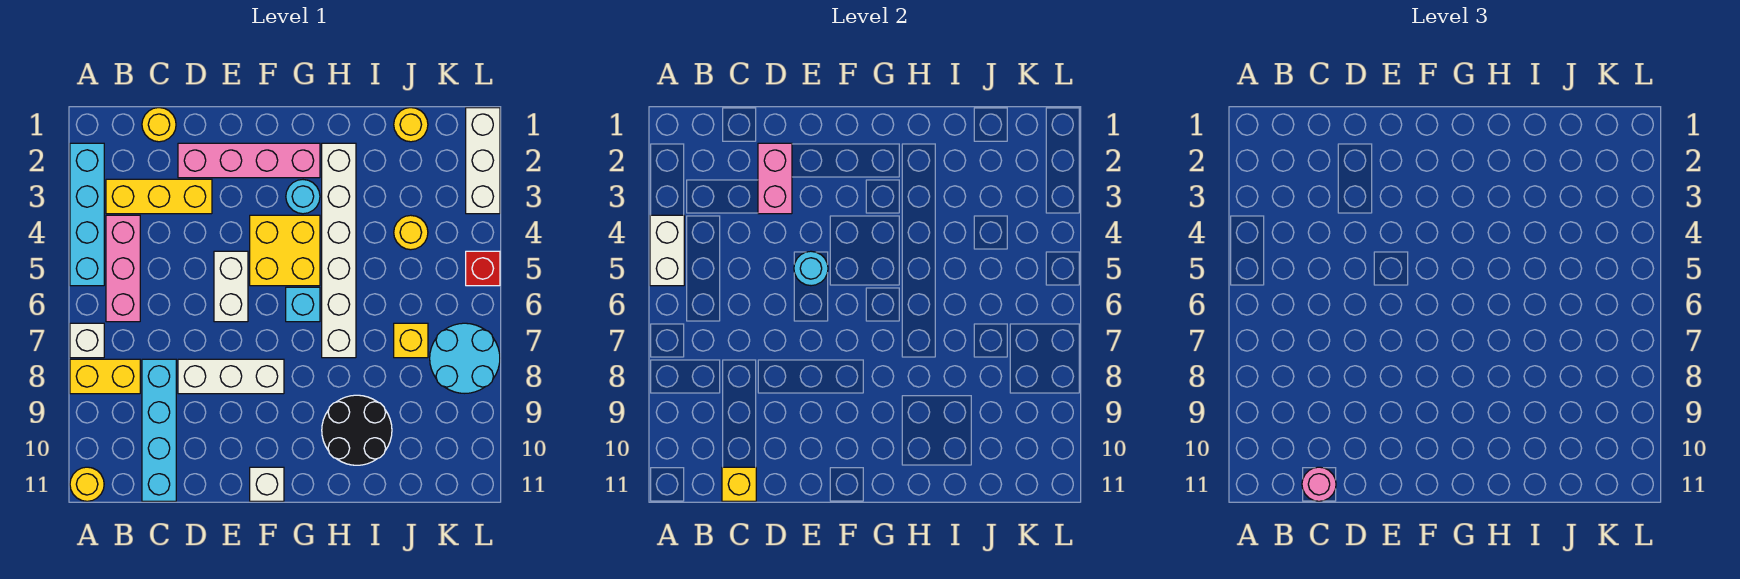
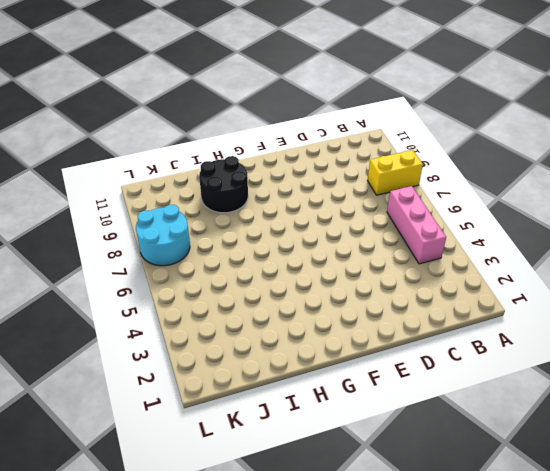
none -> cyan 1x4 brick [70,143,104,286]
none -> white 1x1 brick [70,323,104,358]
none -> yellow 1x1 round brick [70,467,104,501]

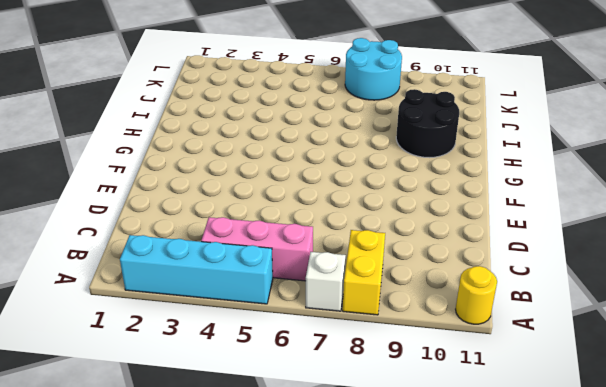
none -> yellow 1x3 brick [106,179,212,214]
none -> yellow 1x1 round brick [142,108,176,142]
none -> cyan 1x4 brick [142,359,176,501]

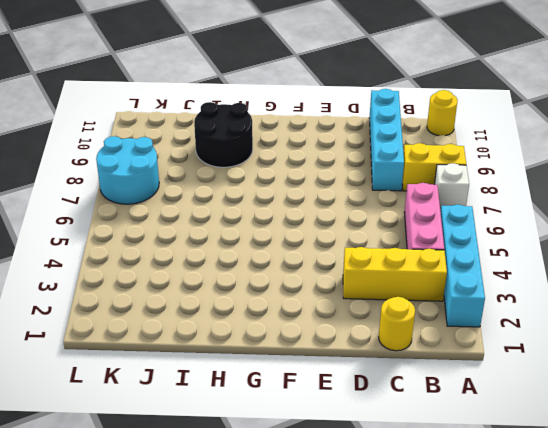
none -> pink 1x4 brick [178,143,320,178]
none -> white 1x3 brick [178,359,284,394]
none -> white 1x2 brick [214,251,248,322]

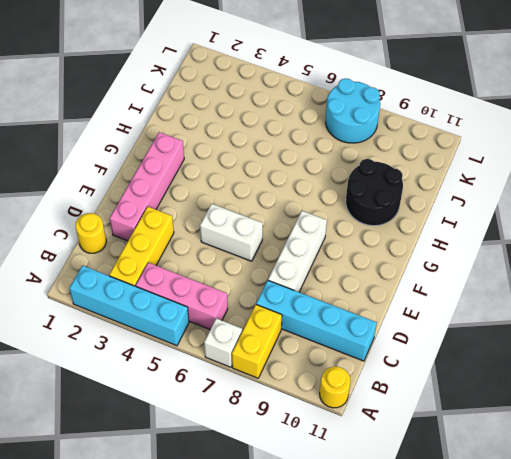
none -> yellow 2x2 brick [250,215,320,286]
none -> white 1x1 brick [250,467,284,501]
none -> cyan 1x1 round brick [286,180,320,214]

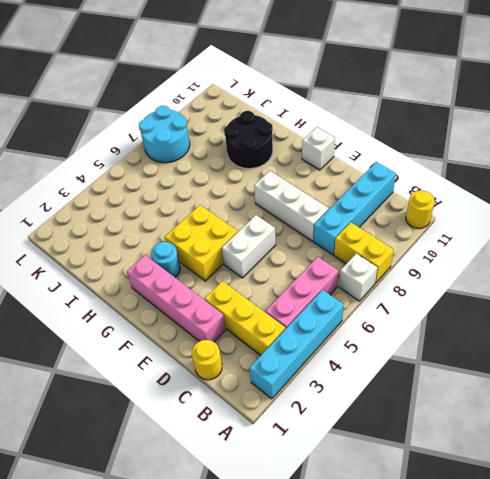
none -> cyan 1x1 brick [286,287,320,322]
none -> white 1x6 brick [322,143,356,358]
none -> yellow 1x1 round brick [394,108,428,142]

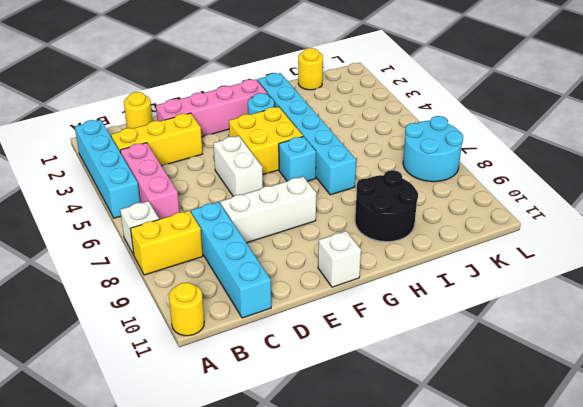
cyan 1x6 brick [257,73,356,195] -> white 1x6 brick [322,143,356,358]
none -> yellow 1x1 round brick [394,215,428,250]
none -> yellow 1x1 brick [394,323,428,358]
none -> white 1x3 brick [466,108,500,214]

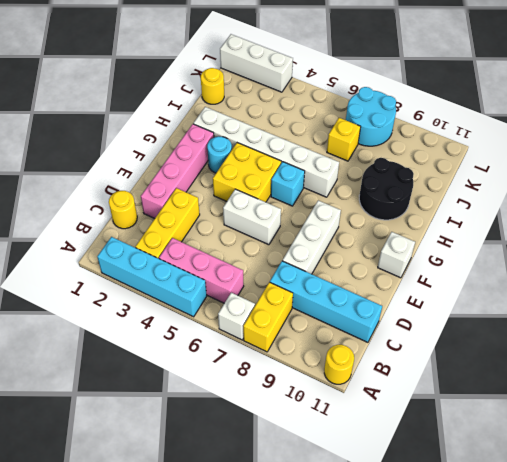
none -> yellow 1x1 round brick [394,215,428,250]
none -> red 1x1 brick [466,251,500,286]
none -> white 1x2 brick [650,215,684,286]

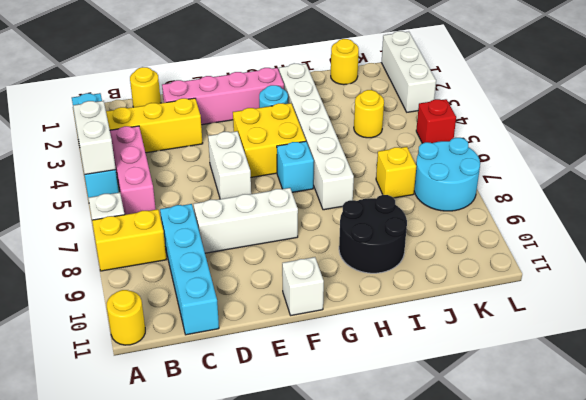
none -> yellow 1x1 brick [722,467,756,501]
none -> pink 1x2 brick [758,143,792,214]
none -> cyan 1x1 round brick [794,251,828,286]

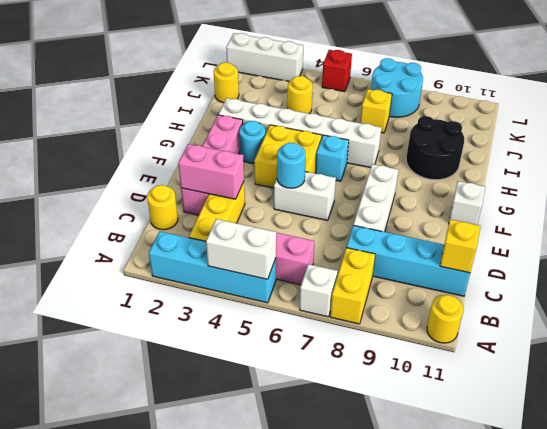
none -> pink 1x1 round brick [1302,467,1336,501]

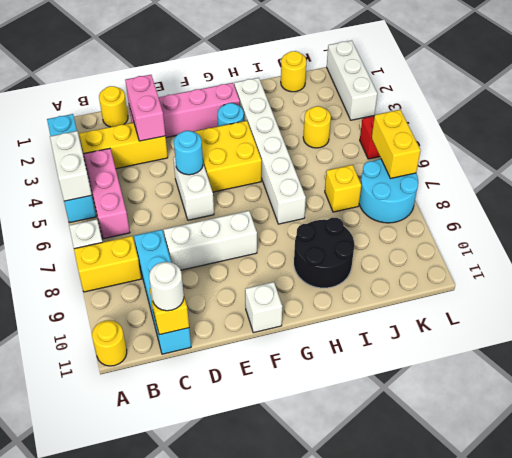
white 1x1 round brick [149,262,184,311] -> pink 1x1 round brick [1302,467,1336,501]
yellow 1x2 brick [372,110,421,179] -> none
none -> cyan 1x1 brick [286,287,320,322]

